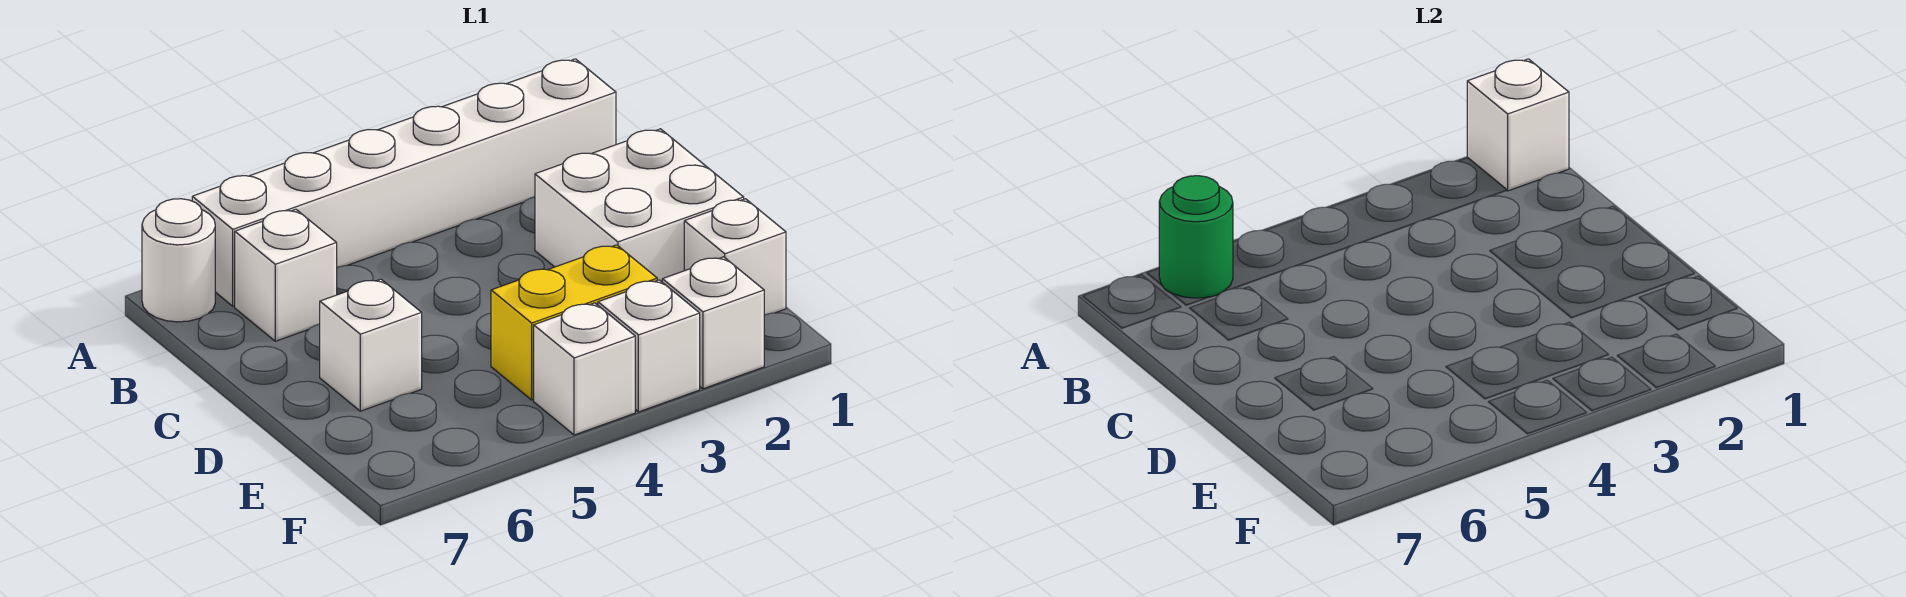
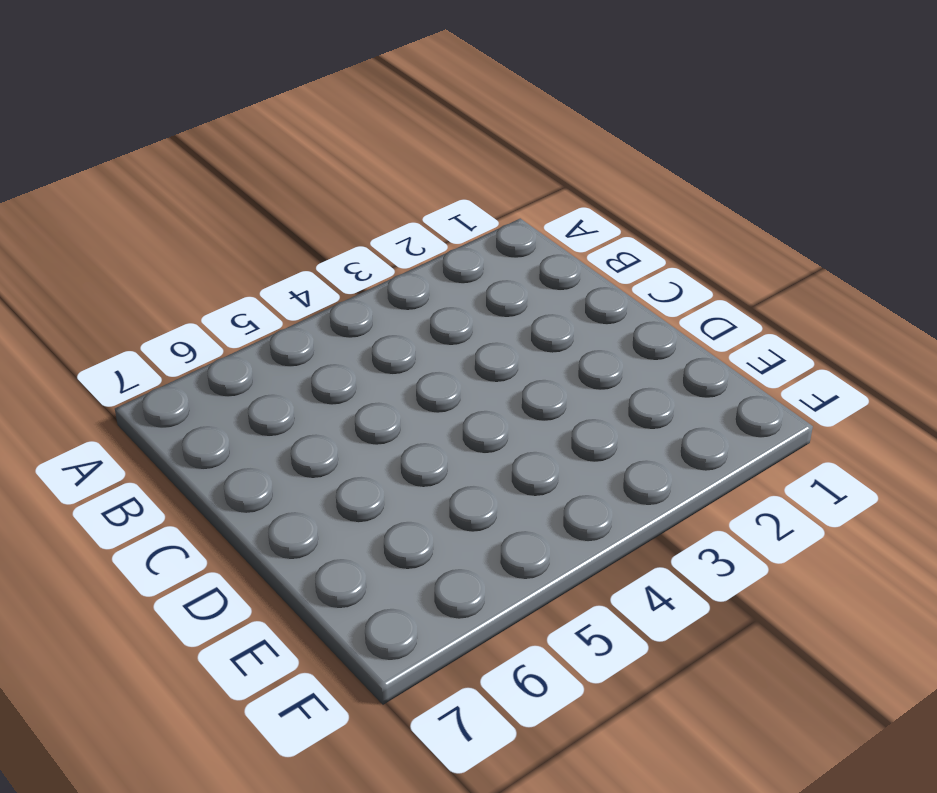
none -> white 1x6 brick [192,59,616,306]
none -> white 1x1 round brick [142,199,215,322]
none -> white 1x1 brick [235,209,337,341]

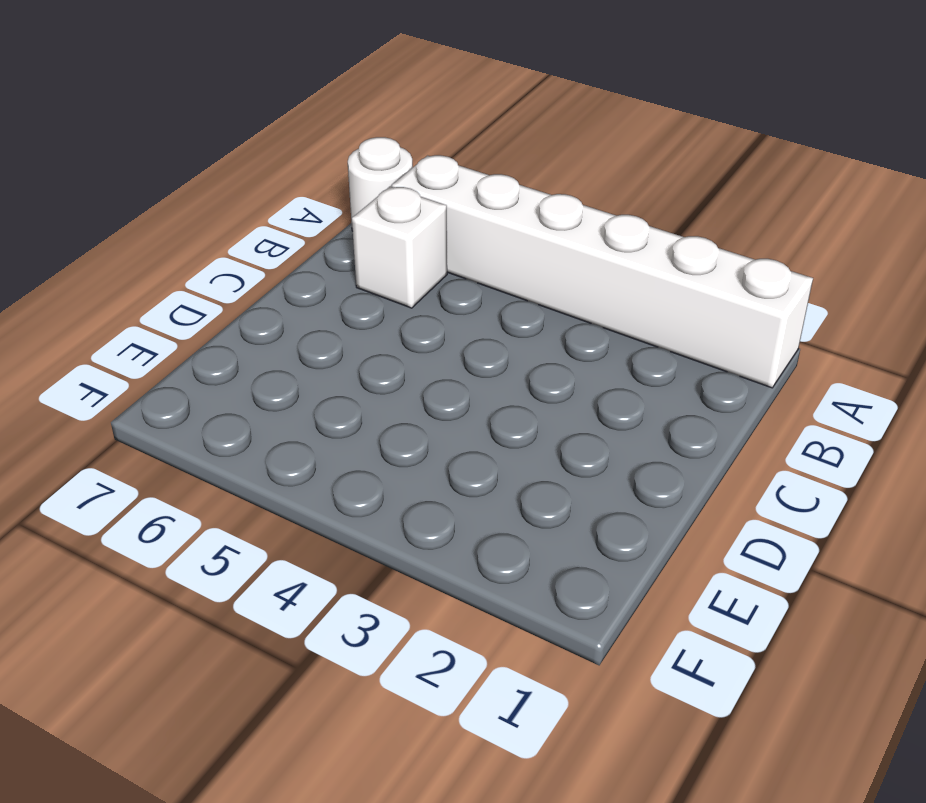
none -> white 2x2 brick [535,129,744,282]
none -> white 1x1 brick [320,279,422,411]
none -> white 1x1 brick [684,199,786,315]

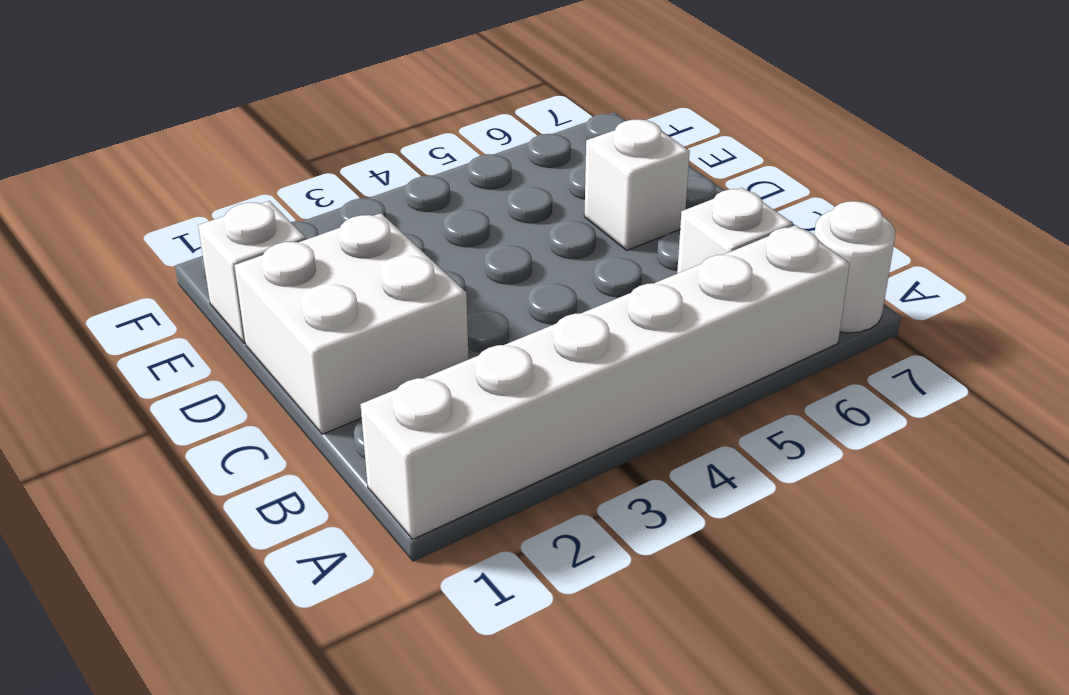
none -> yellow 1x2 brick [491,245,657,400]
none -> white 1x1 brick [662,257,764,389]
none -> white 1x1 brick [598,280,700,412]

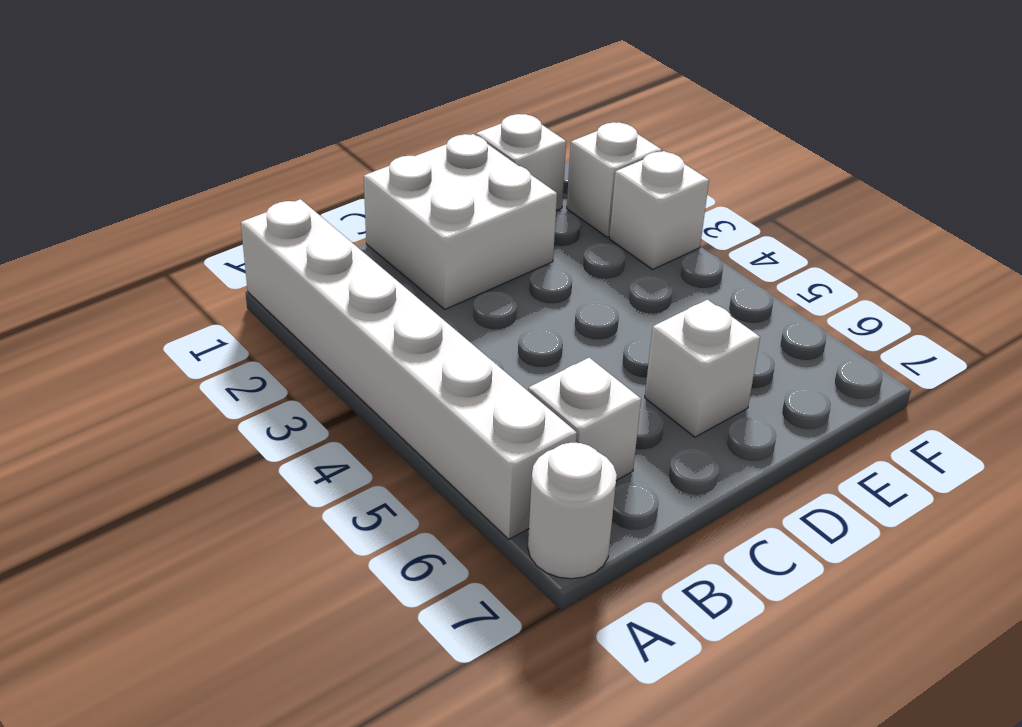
none -> yellow 1x2 brick [491,245,657,400]
none -> white 1x1 brick [534,303,635,435]
none -> white 1x1 brick [1467,59,1569,191]

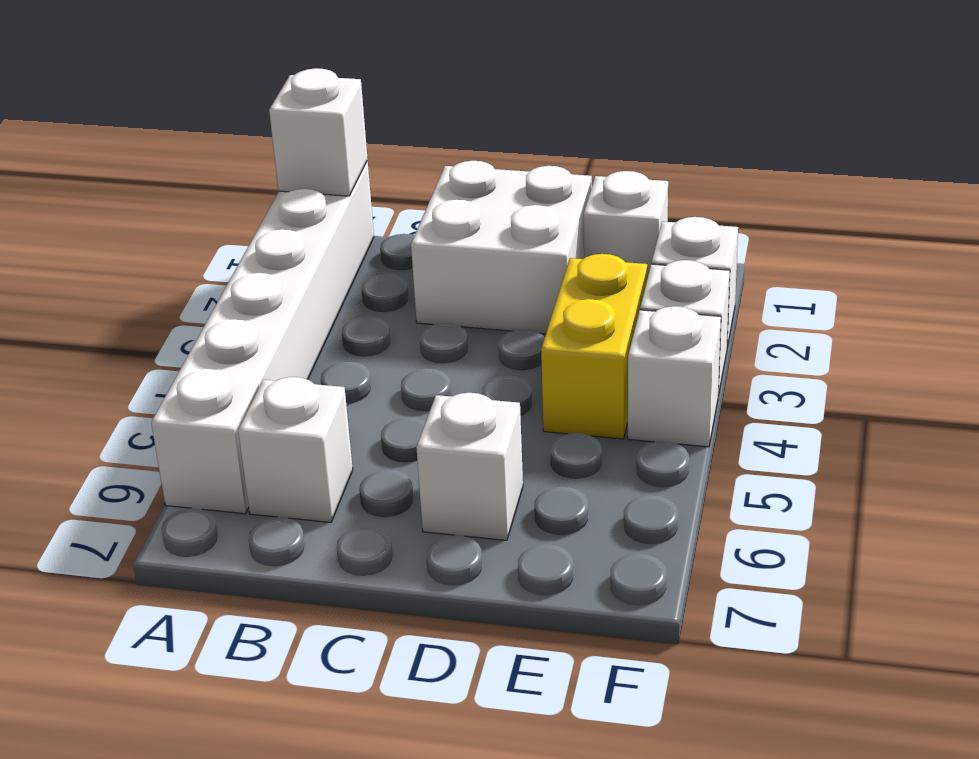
none -> white 1x1 round brick [142,199,215,322]
none -> green 1x1 round brick [1159,176,1233,298]

